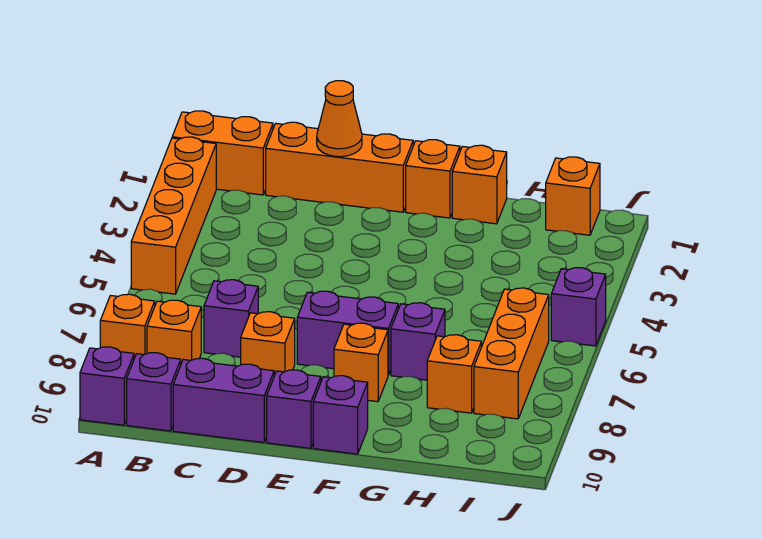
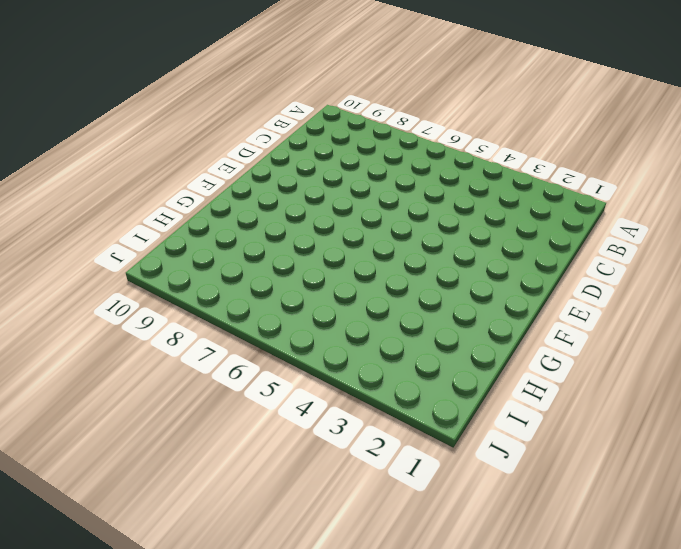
none -> orange 1x2 brick [172,111,273,195]
none -> orange 1x4 brick [131,137,216,294]
none -> orange 1x1 brick [100,294,155,358]

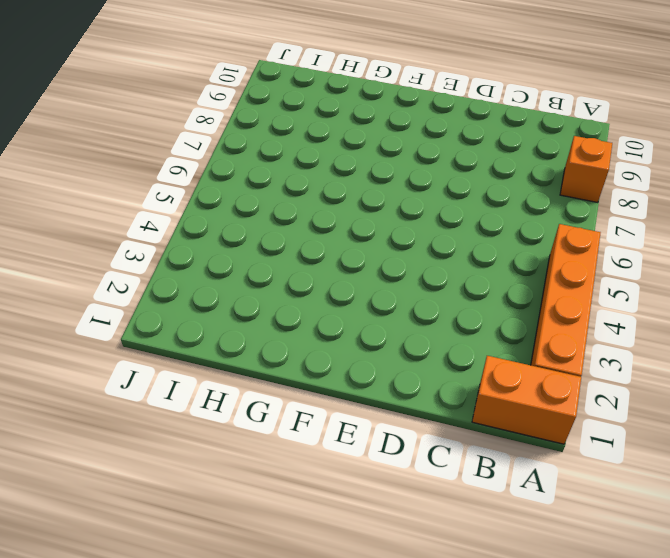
none -> purple 1x1 brick [80,347,134,425]
none -> orange 1x1 brick [147,300,201,363]
none -> purple 1x1 brick [127,353,181,431]

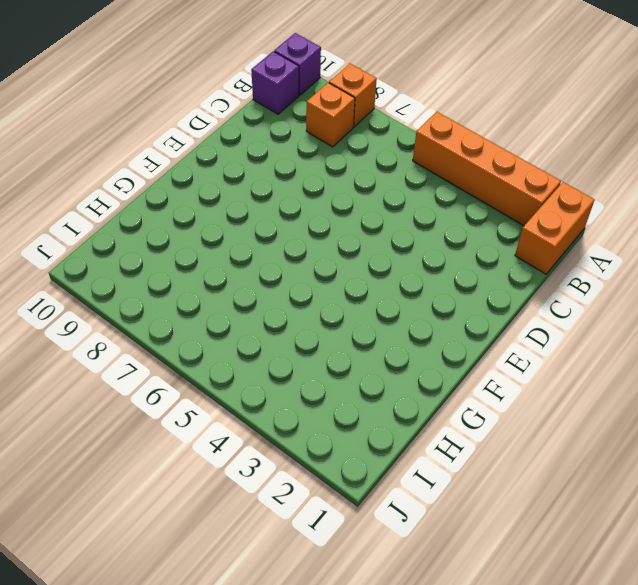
none -> orange 1x3 brick [266,122,413,212]
none -> purple 1x1 brick [204,280,258,357]
none -> purple 1x2 brick [173,358,274,443]

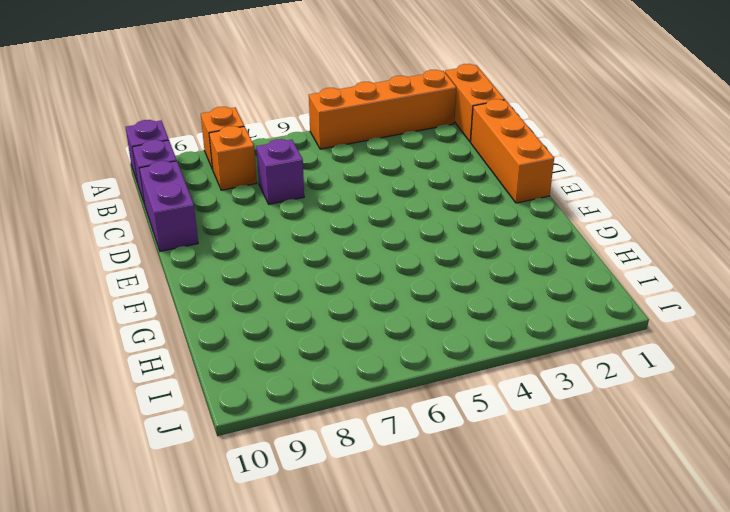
none -> orange 1x1 brick [241,312,295,376]
none -> purple 1x2 brick [297,291,398,375]
none -> purple 1x1 brick [267,370,321,448]

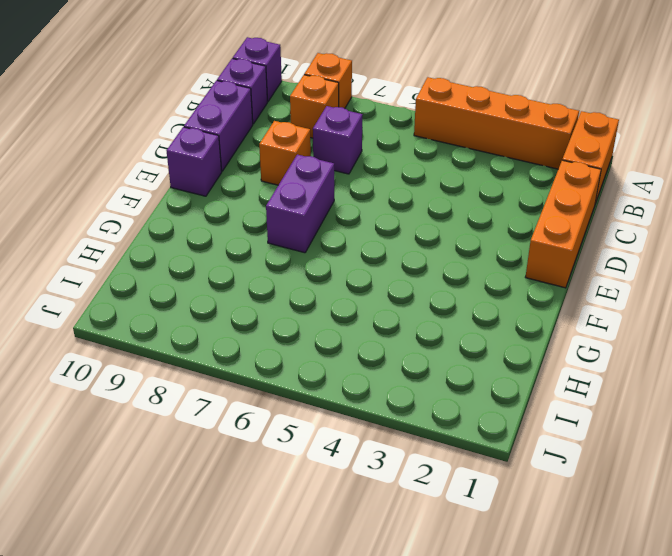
none -> orange 1x1 brick [406,140,460,218]
none -> orange 1x1 brick [334,323,388,402]
none -> purple 1x1 brick [313,376,368,454]

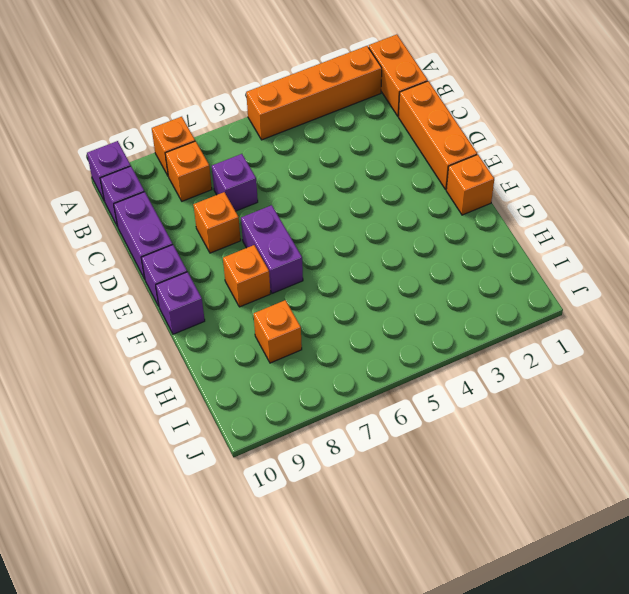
none -> orange 1x1 brick [452,145,507,224]
none -> purple 1x1 brick [391,303,445,380]
none -> orange 1x1 brick [546,157,600,235]

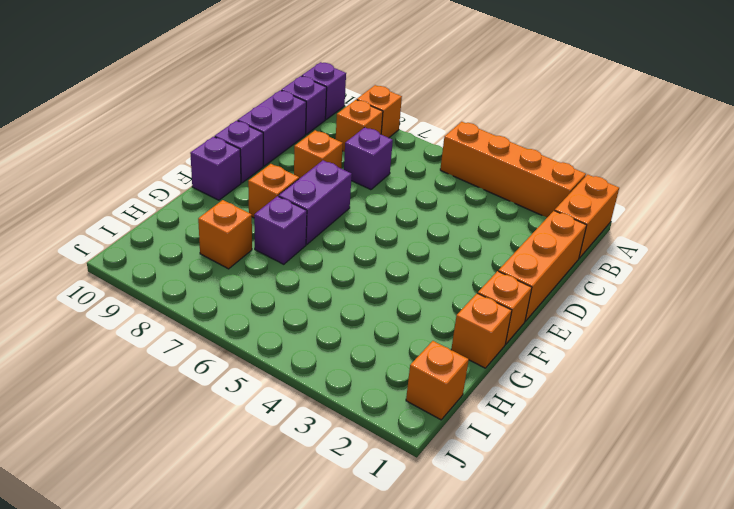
none -> orange 1x3 brick [474,288,549,419]
none -> purple 1x1 brick [551,268,606,346]
none -> orange 1x1 cone [317,81,362,157]

